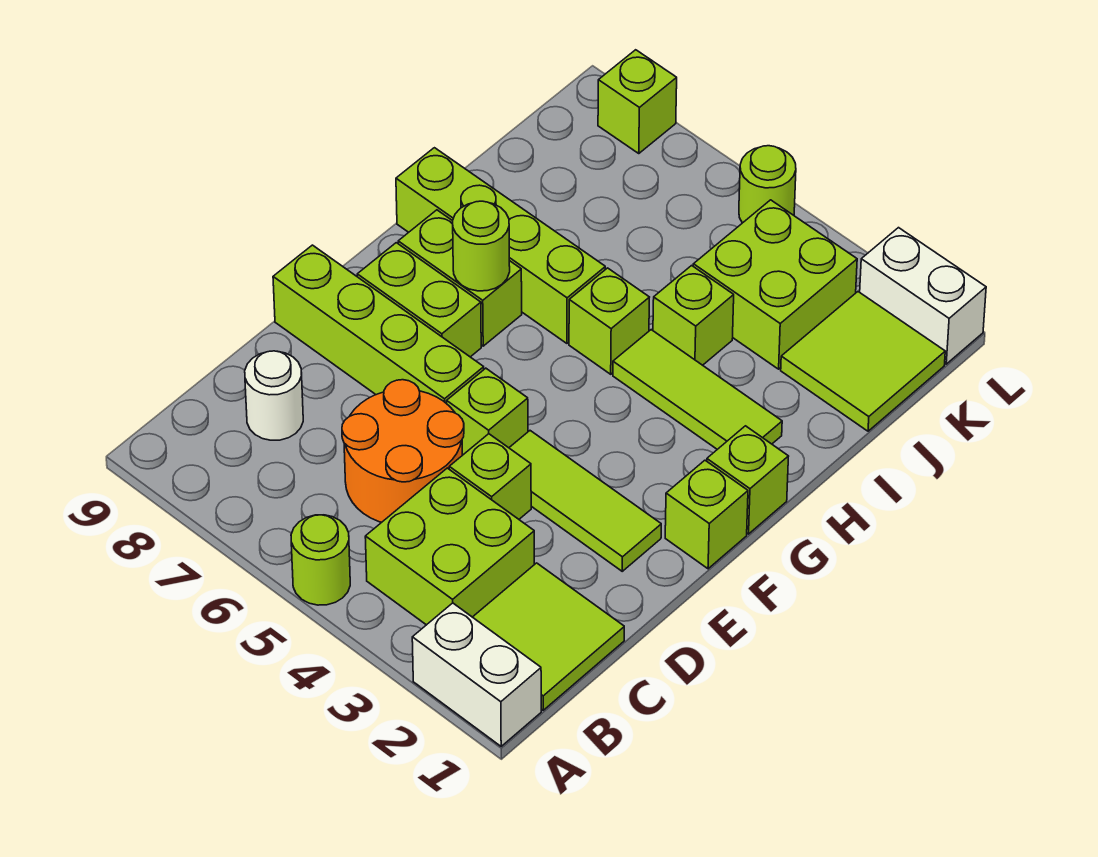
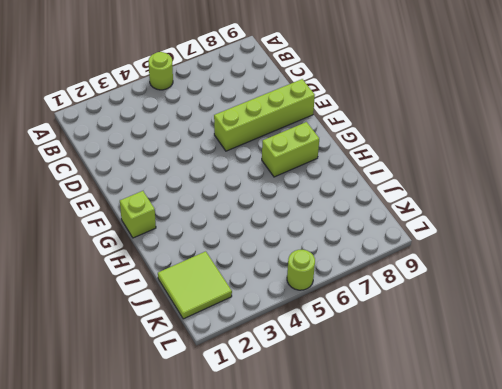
none -> white 1x2 brick [412,603,541,746]
none -> lime 2x2 tile [473,563,624,710]
none -> lime 2x2 brick [365,468,534,625]

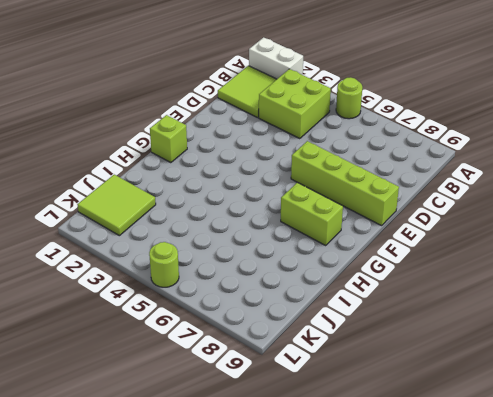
none -> orange 2x2 round brick [342,380,464,522]
none -> white 1x1 round brick [245,351,303,440]
none -> lime 1x1 brick [449,434,531,519]

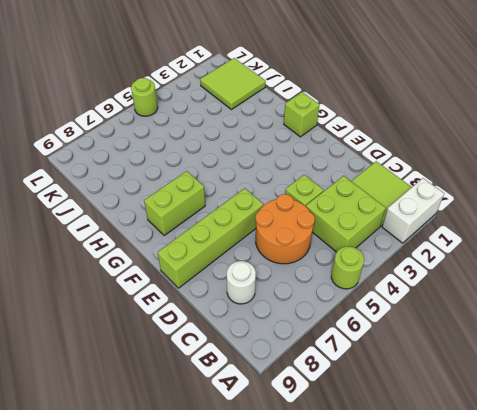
none -> lime 1x3 tile [509,431,661,571]
none -> lime 1x1 brick [447,368,528,455]
none -> lime 1x1 brick [665,460,748,569]

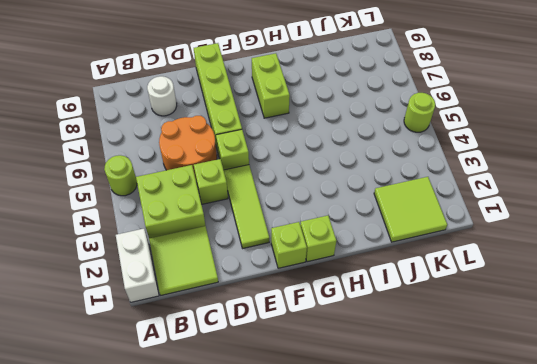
none -> lime 1x2 brick [357,243,481,357]
none -> lime 1x3 tile [613,330,782,449]
none -> lime 1x1 brick [569,268,649,374]

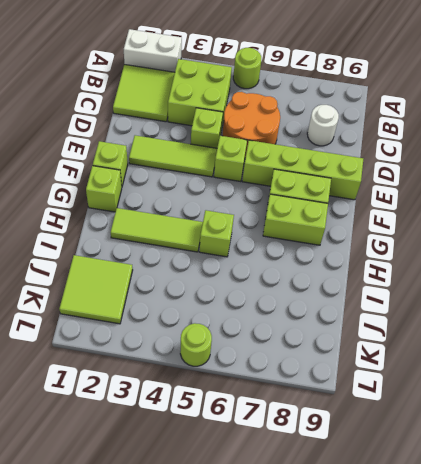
none -> lime 1x4 brick [396,148,605,343]
none -> lime 1x1 brick [653,266,734,365]
none -> lime 2x2 brick [693,200,857,369]

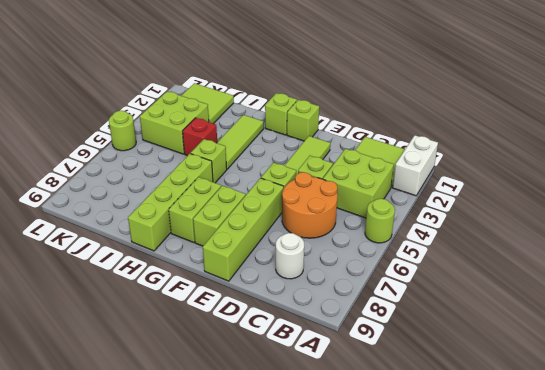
red 1x1 brick [183,118,217,156] -> lime 1x1 brick [653,266,734,365]
none -> white 1x2 brick [860,228,986,364]
none -> lime 1x1 brick [598,50,677,153]
none -> lime 1x1 round brick [453,201,510,291]

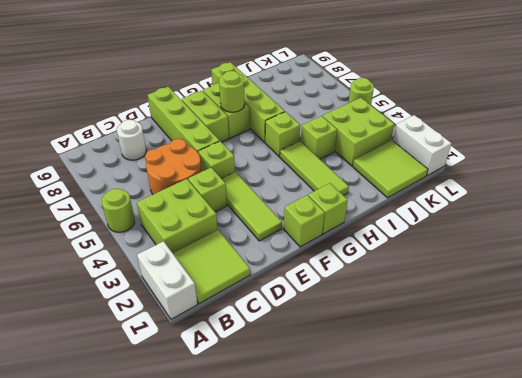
none -> lime 1x1 brick [598,50,677,153]

